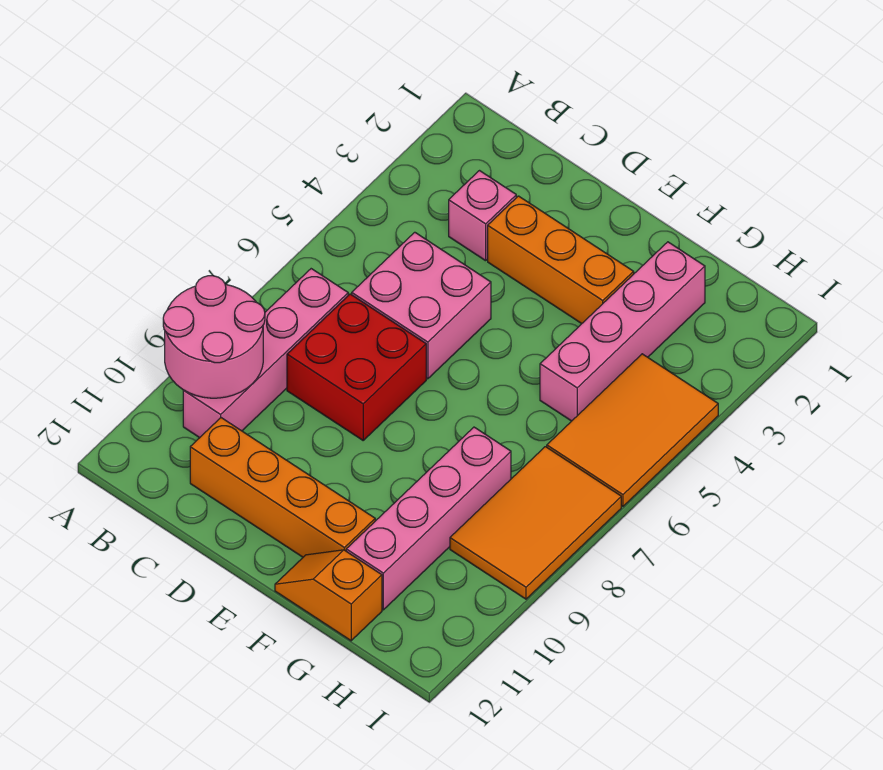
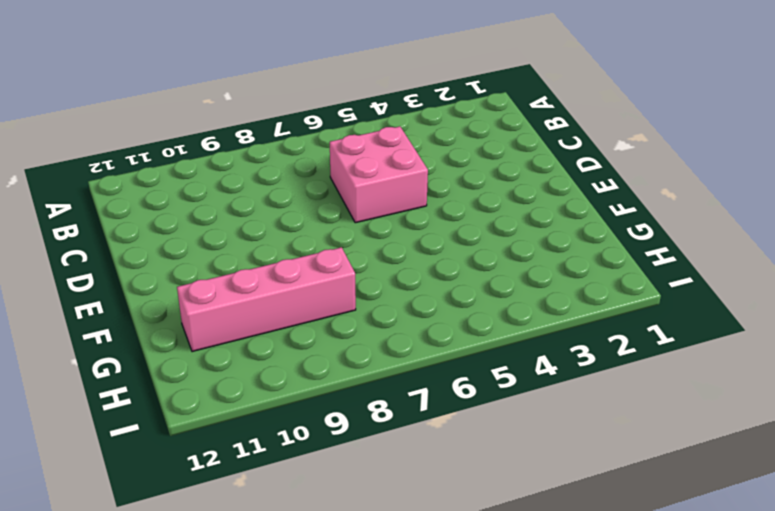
none -> pink 1x4 brick [183,269,348,438]
none -> pink 1x1 brick [449,171,516,261]
none -> red 2x2 brick [287,294,426,440]

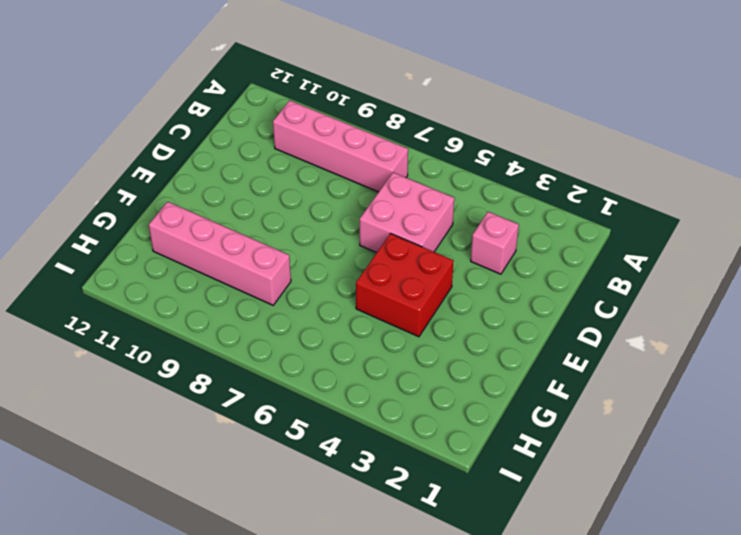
red 2x2 brick [356,234,454,337] -> red 2x2 brick moved to [287,294,426,440]
none -> orange 1x4 brick [190,418,375,557]
none -> orange 1x3 brick [488,196,634,324]
none -> orange 1x2 slope [275,550,382,641]

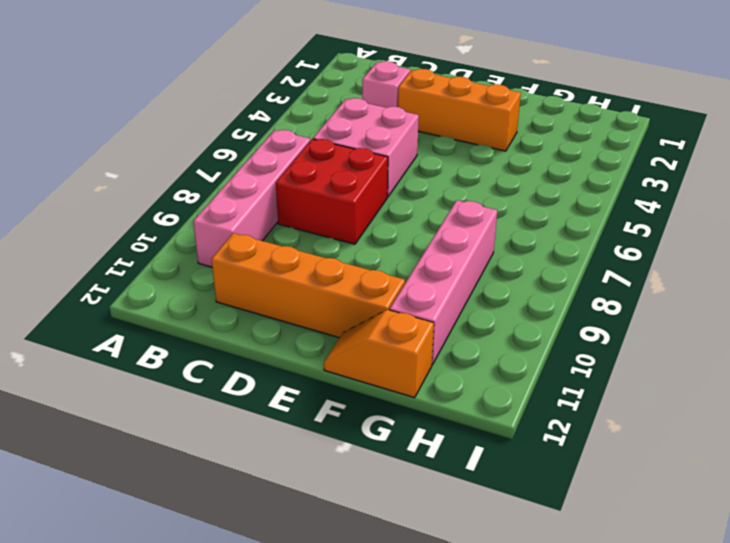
none -> pink 1x4 brick [540,242,705,421]
none -> orange 2x3 tile [547,354,718,506]
none -> orange 2x3 tile [450,447,621,599]

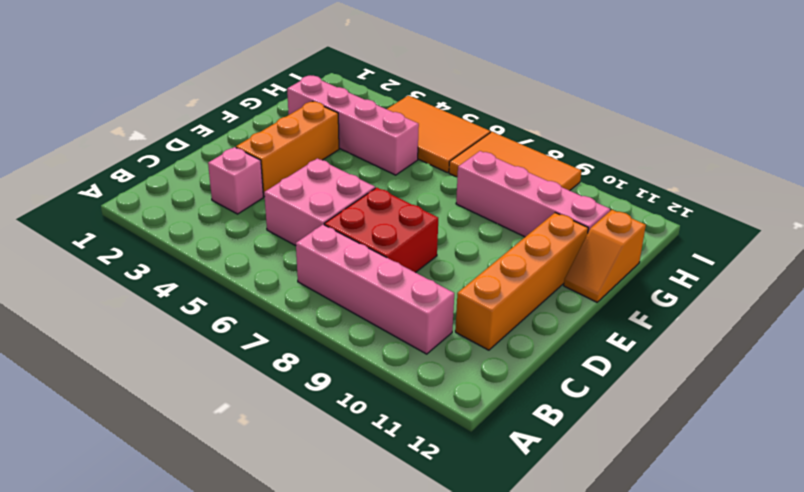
none -> pink 2x2 round brick [163,276,265,398]

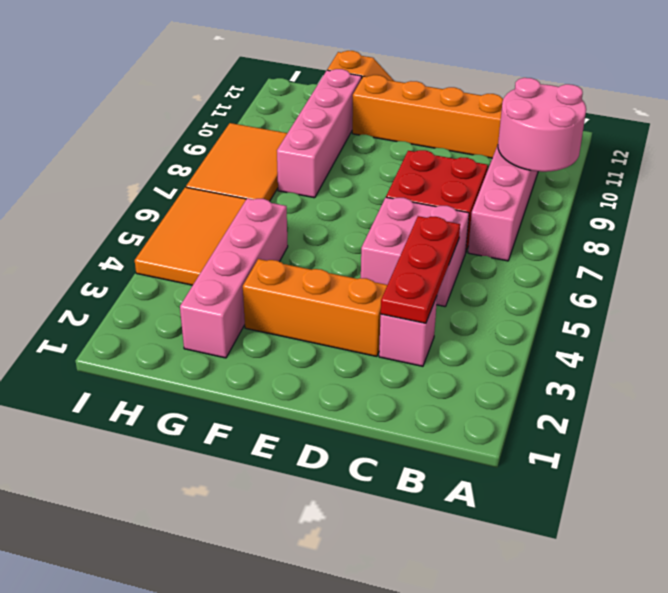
red 1x3 plate [381,216,460,323] -> none

